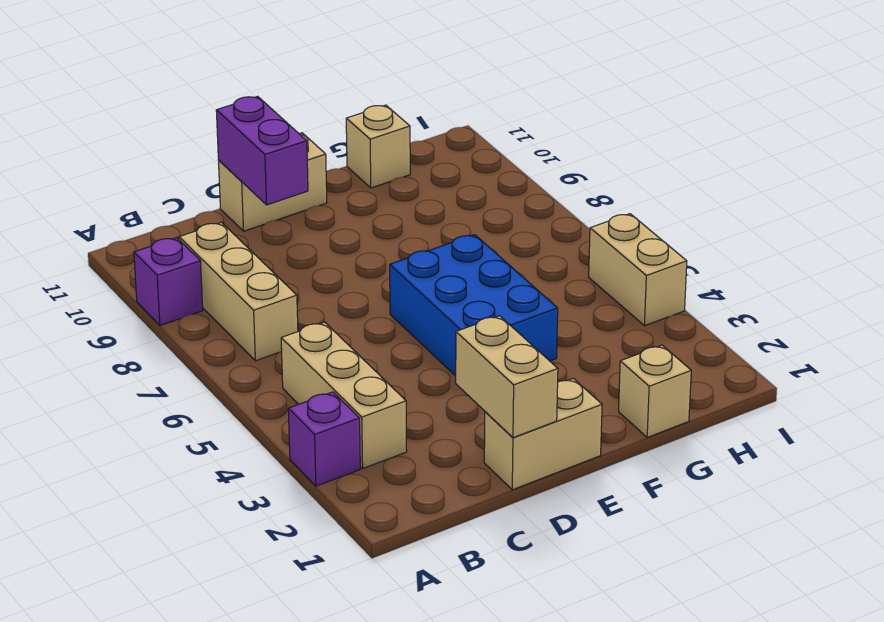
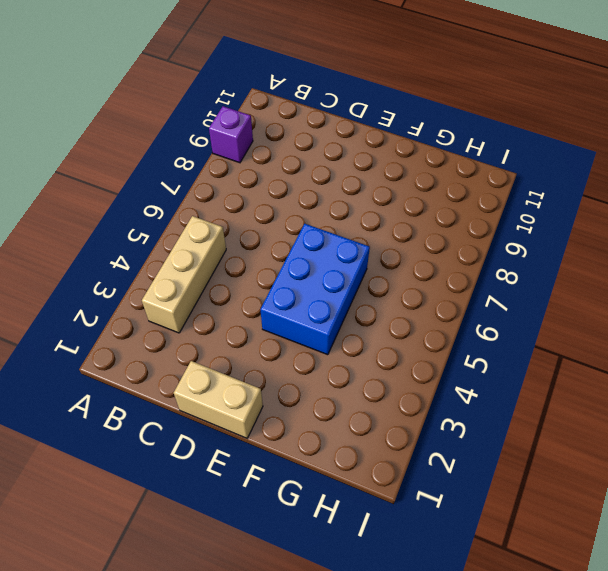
none -> purple 1x1 brick [288,392,360,486]
none -> tan 1x3 brick [179,222,298,361]
none -> tan 1x2 brick [219,133,327,231]

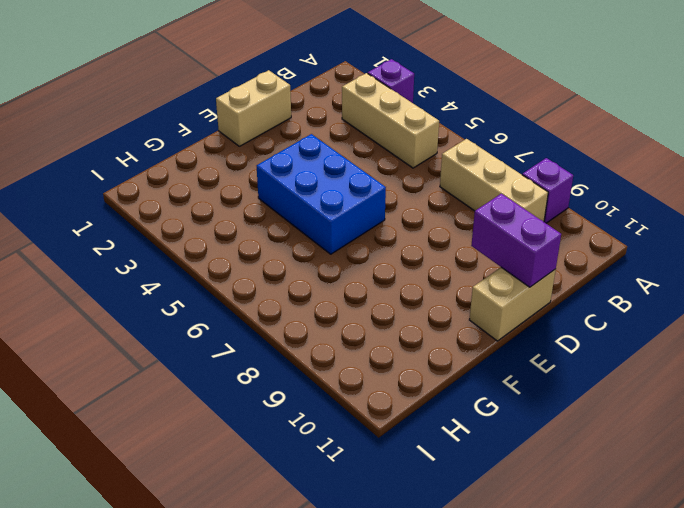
none -> tan 1x1 brick [619,345,691,437]
none -> tan 1x1 brick [346,105,410,188]
none -> tan 1x2 brick [589,214,687,326]

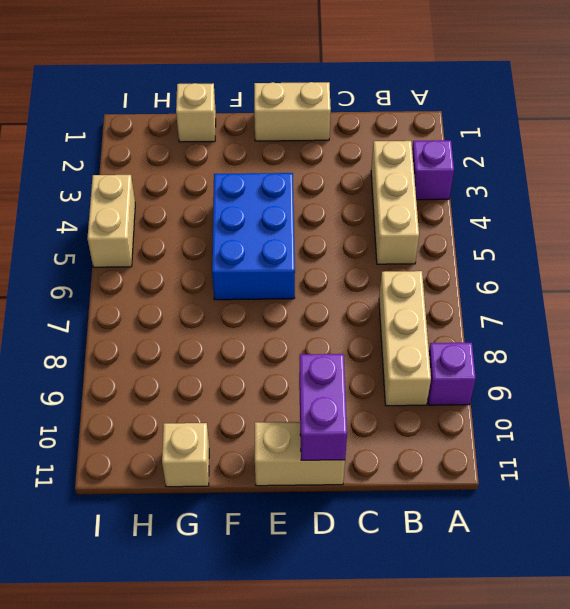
none -> tan 1x2 brick [456,316,558,438]

